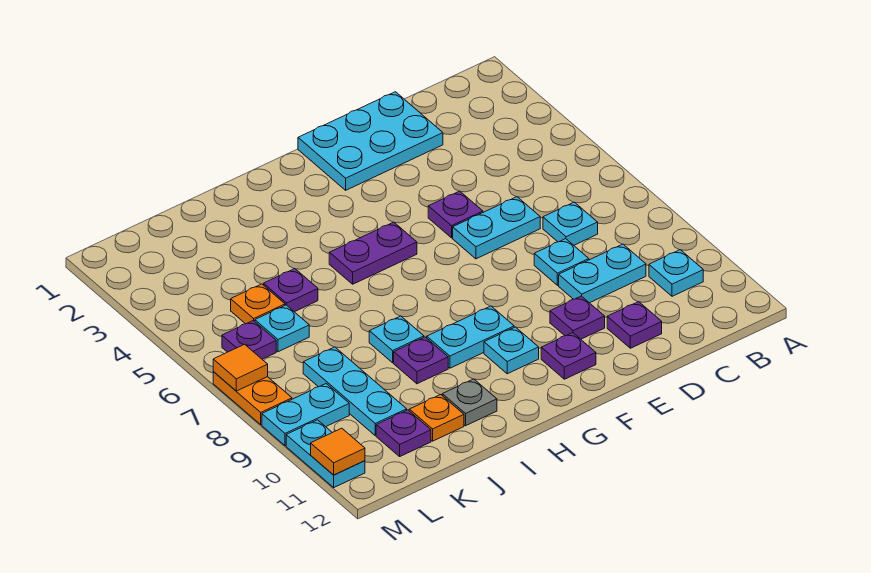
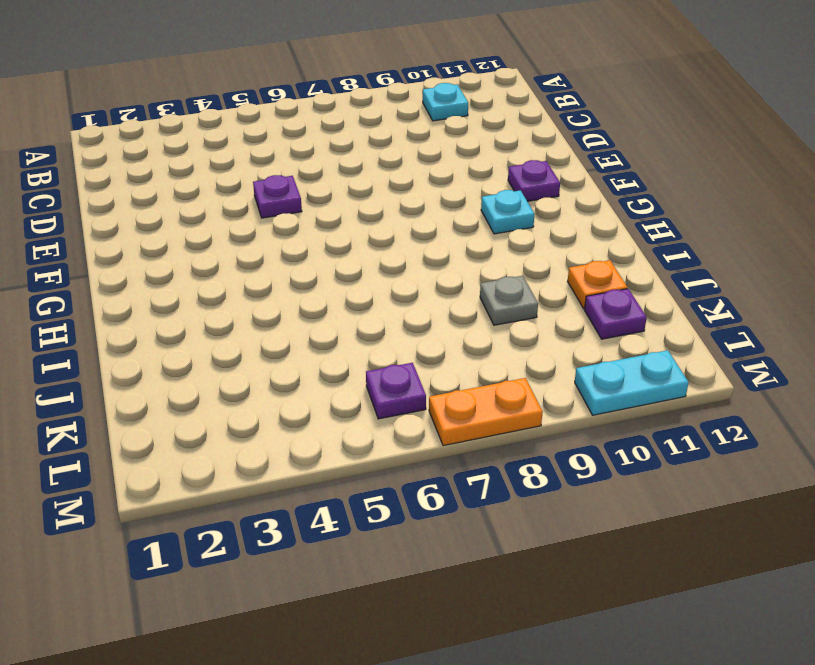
grey 1x1 plate [480,276,538,325] -> grey 1x1 plate moved to [442,379,497,426]
none -> cyan 1x1 plate [543,202,598,245]
none -> cyan 1x2 plate [559,244,646,303]
none -> cyan 2x3 plate [298,92,443,190]

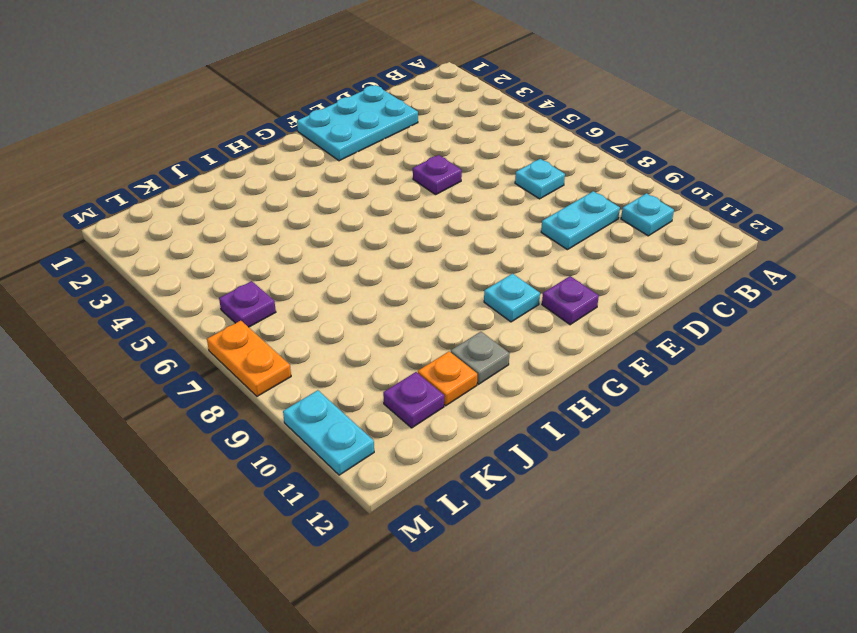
none -> cyan 1x2 plate [453,197,540,259]
none -> cyan 1x1 plate [534,239,589,285]
none -> purple 1x1 plate [607,302,662,348]

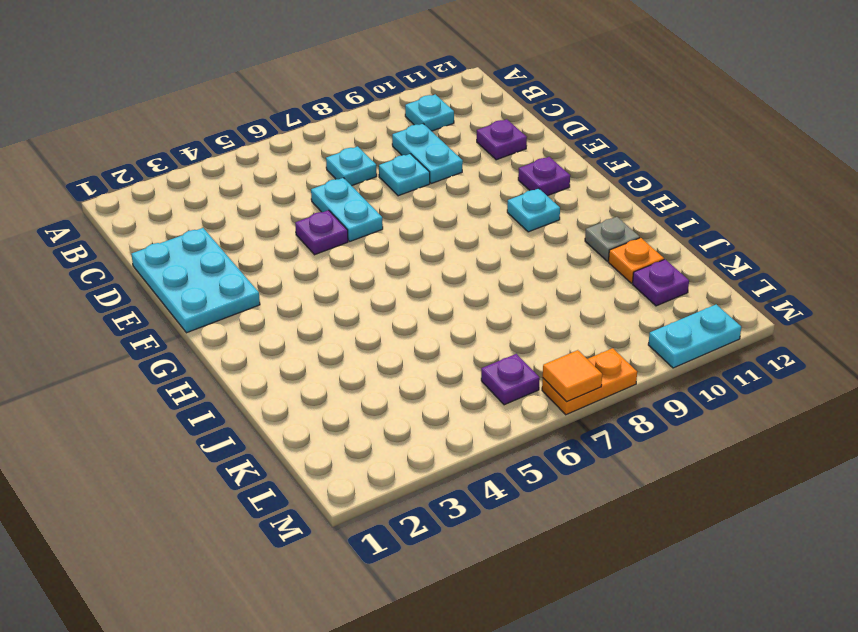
none -> purple 1x1 plate [550,296,605,339]
none -> purple 1x2 plate [329,222,417,284]
none -> cyan 1x2 plate [427,306,514,368]

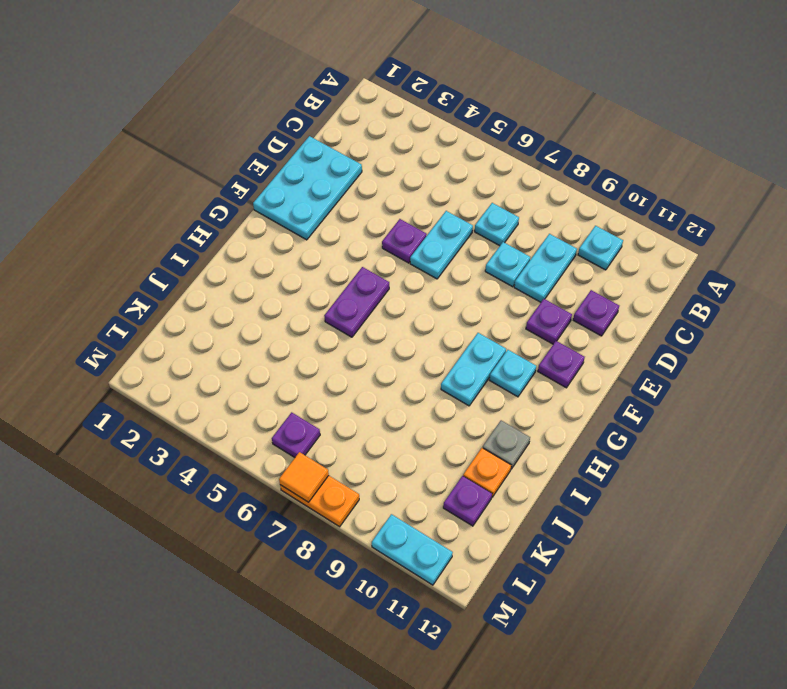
none -> cyan 1x1 plate [369,316,424,363]
none -> purple 1x1 plate [394,337,448,384]
none -> purple 1x1 plate [264,269,318,312]

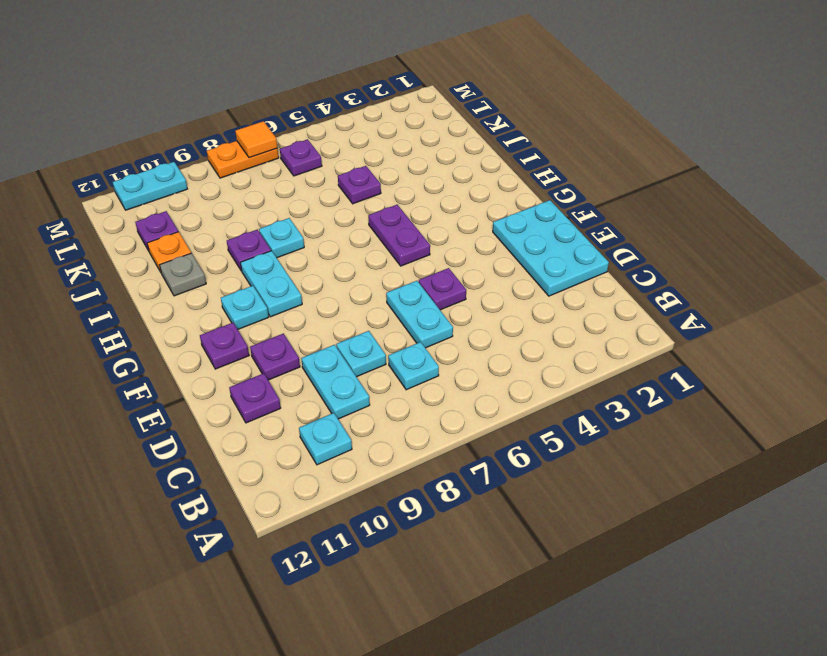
none -> orange 1x1 plate [231,284,285,324]
none -> cyan 1x1 plate [255,305,309,352]
none -> cyan 1x3 plate [303,347,407,436]

